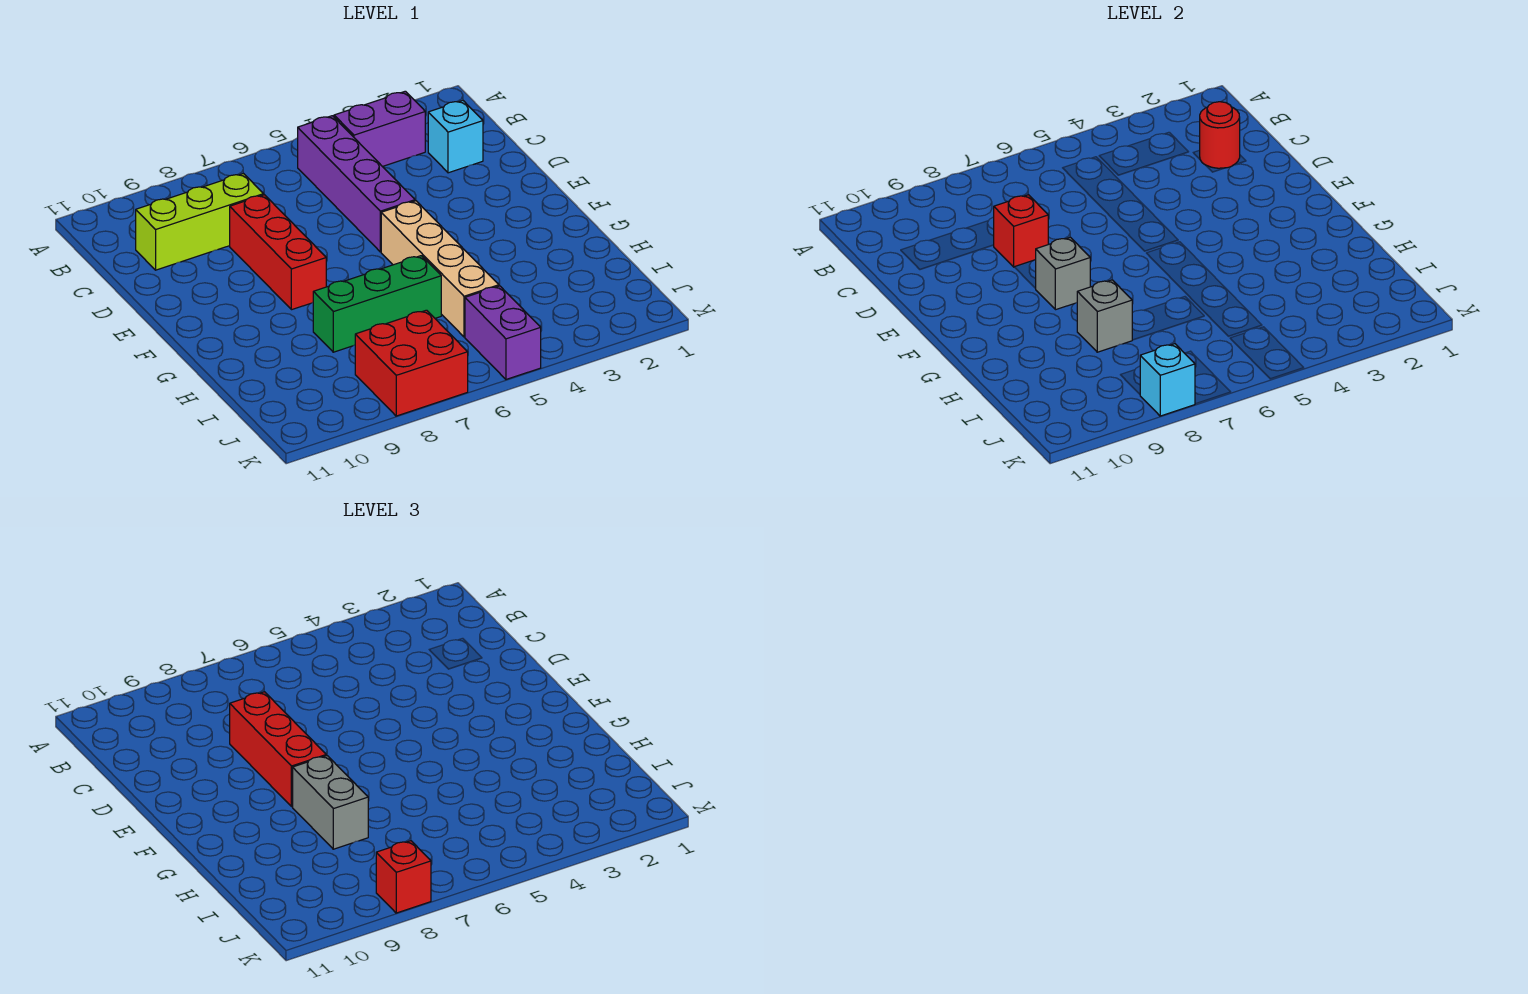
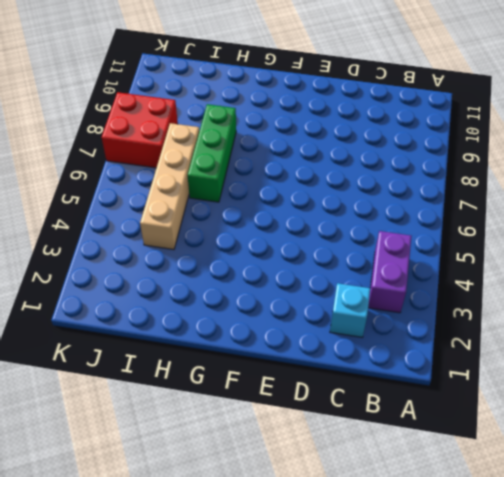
tan 1x4 brick [140,123,199,250] -> tan 1x4 brick turned to [381,201,499,337]
none -> purple 1x4 brick [298,116,415,252]
none -> lime 1x3 brick [136,173,264,270]
none -> red 1x3 brick [230,195,326,310]

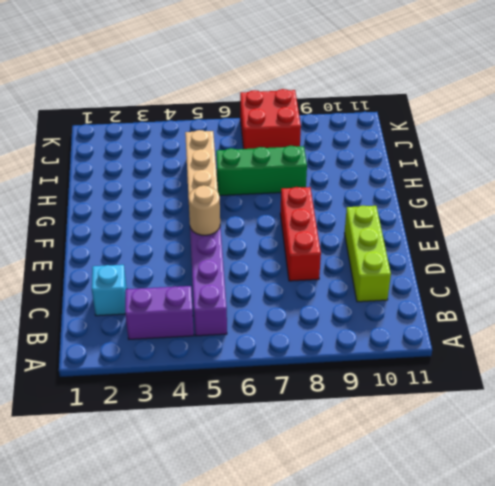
lime 1x3 brick [344,206,391,302] -> lime 1x3 brick turned to [136,173,264,270]
tan 1x1 round brick [189,185,220,235] -> none
none -> purple 1x2 brick [465,286,541,379]
none -> red 1x1 round brick [1200,102,1240,168]
none -> red 1x1 brick [994,195,1048,267]

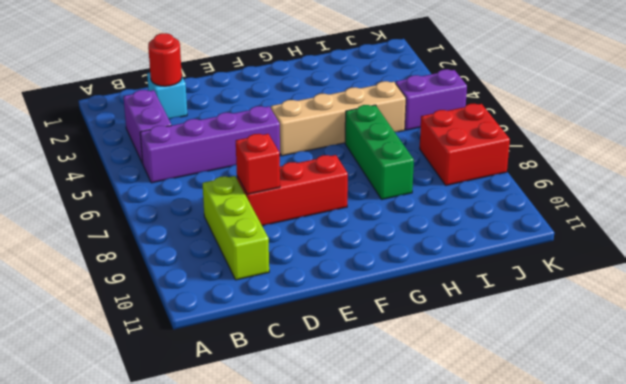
none -> grey 1x1 brick [1035,237,1090,310]
none -> grey 1x1 brick [1077,280,1132,352]
none -> cyan 1x1 brick [1140,344,1195,416]

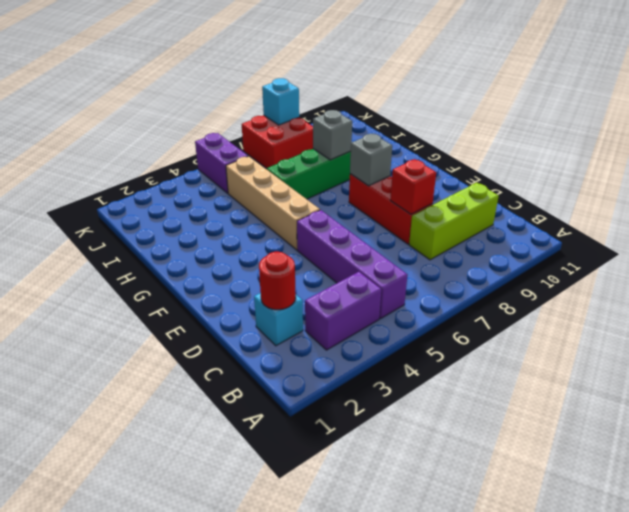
none -> red 1x3 brick [230,692,326,807]
none -> grey 1x2 brick [293,756,368,849]
none -> red 1x1 brick [376,841,431,913]

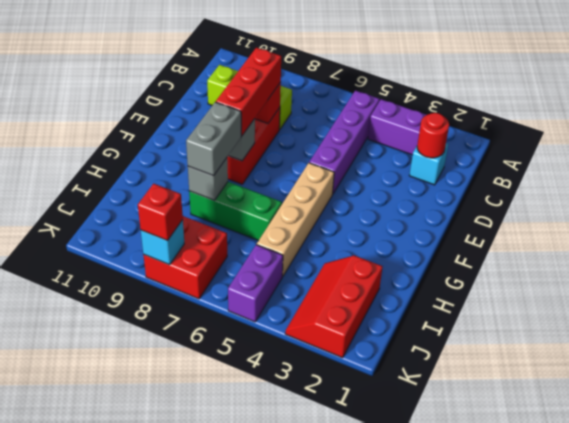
red 2x3 slope [285,255,383,358] -> none

